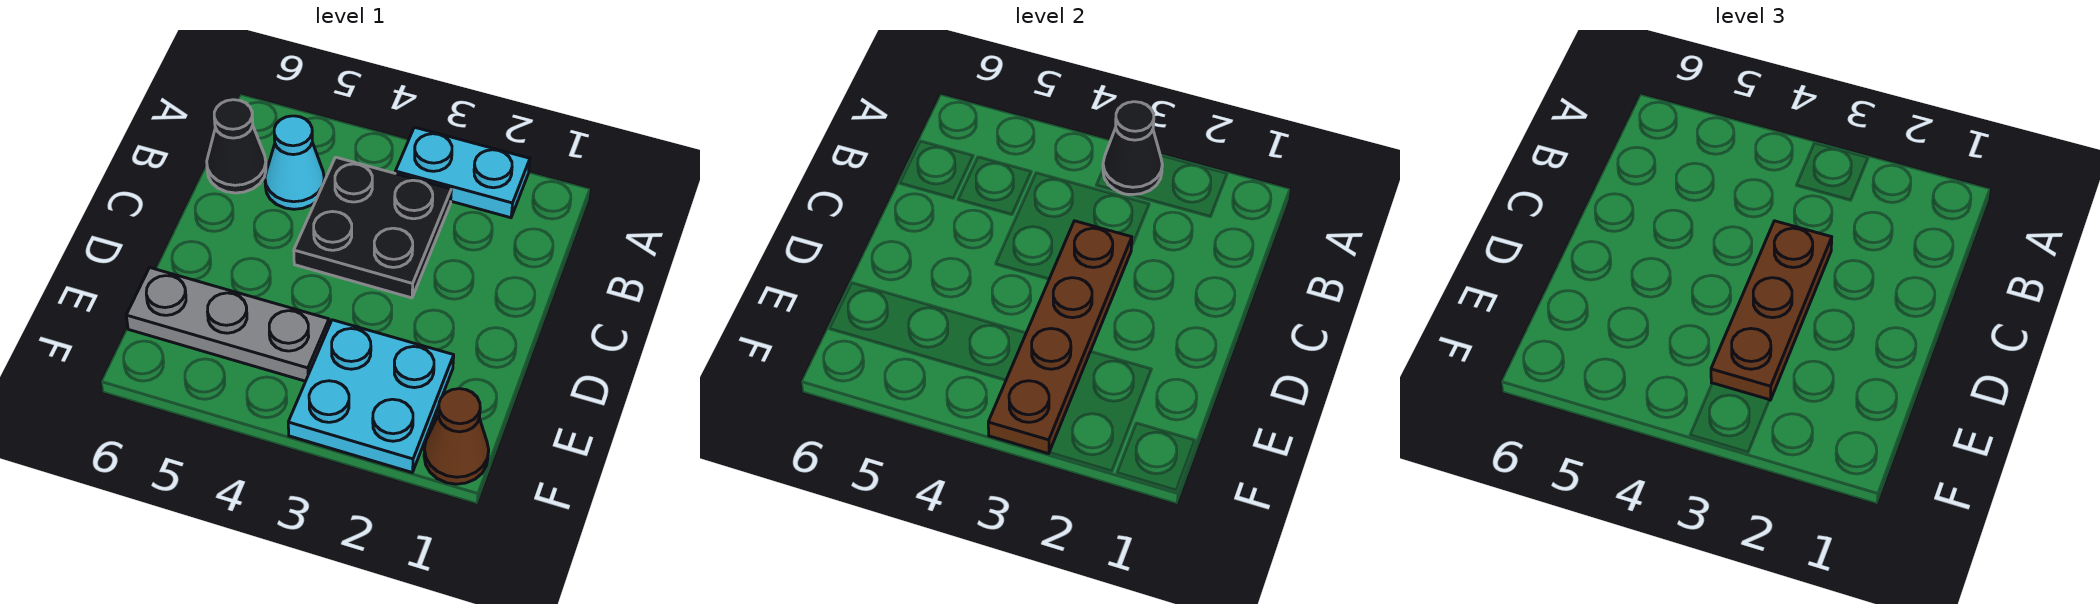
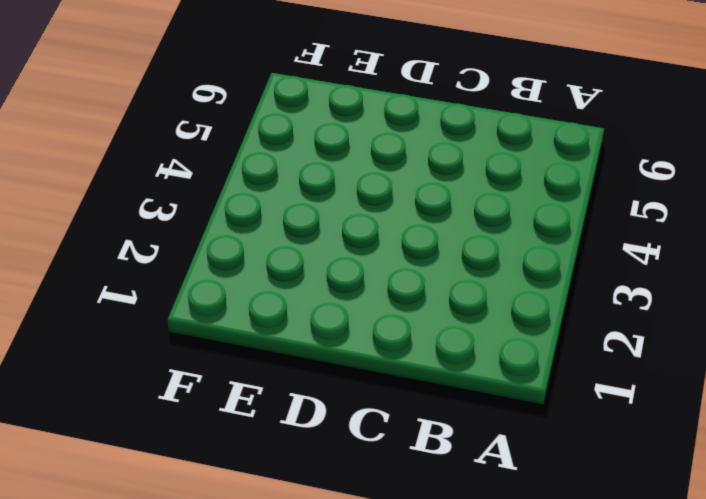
none -> cyan 1x2 plate [395,127,530,218]
none -> black 2x2 plate [294,157,451,298]

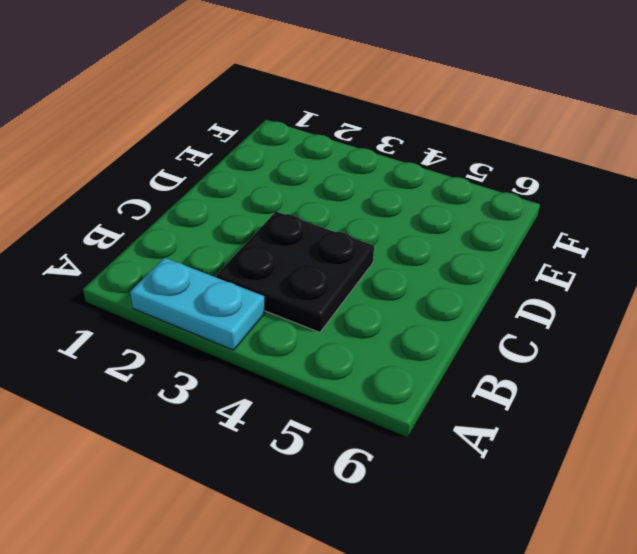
none -> cyan 1x1 cone [265,116,324,209]
none -> black 1x1 cone [207,100,266,193]

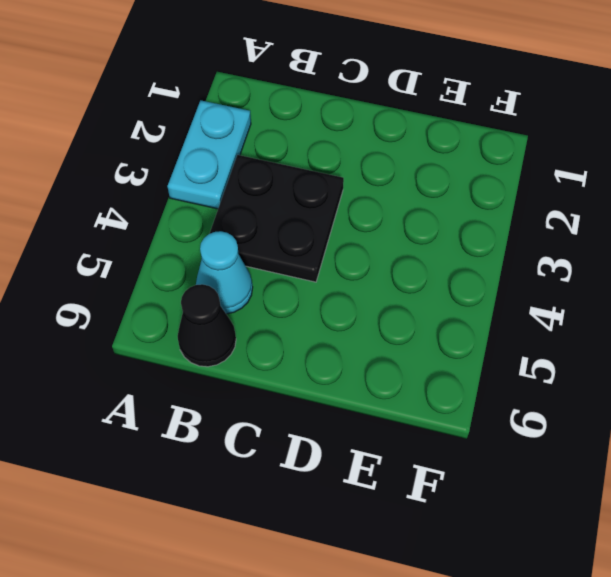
none -> cyan 2x2 plate [288,320,454,472]
none -> grey 1x3 plate [126,268,329,381]

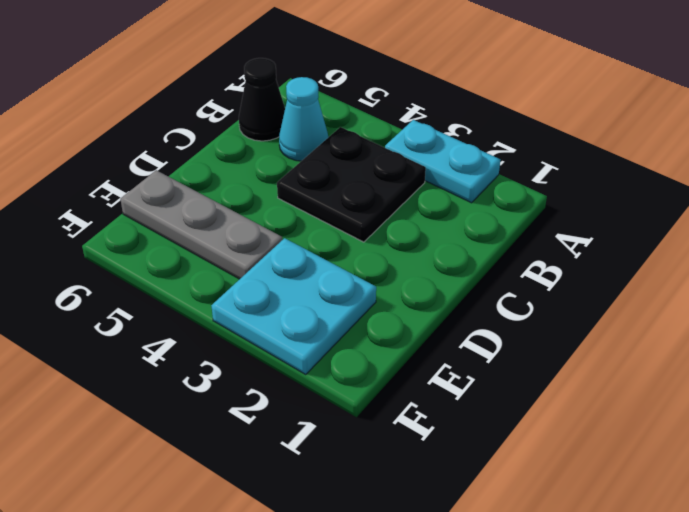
none -> brown 1x1 cone [424,389,489,484]
none -> black 1x1 cone [1103,102,1162,195]

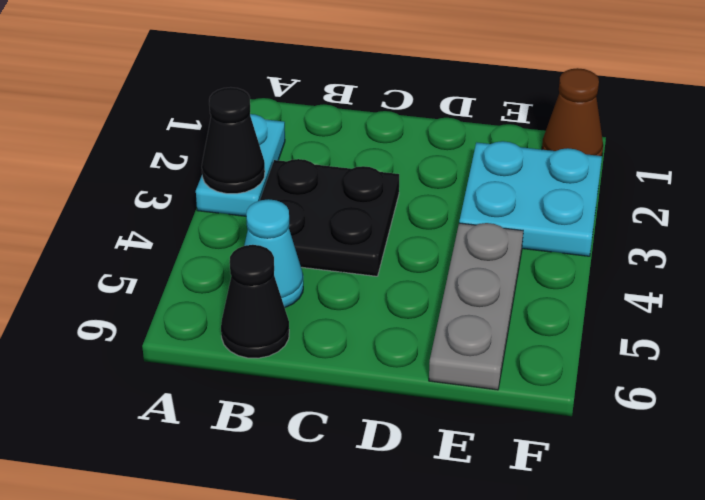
none -> brown 1x4 plate [988,221,1132,454]
none -> brown 1x3 plate [1711,221,1832,400]

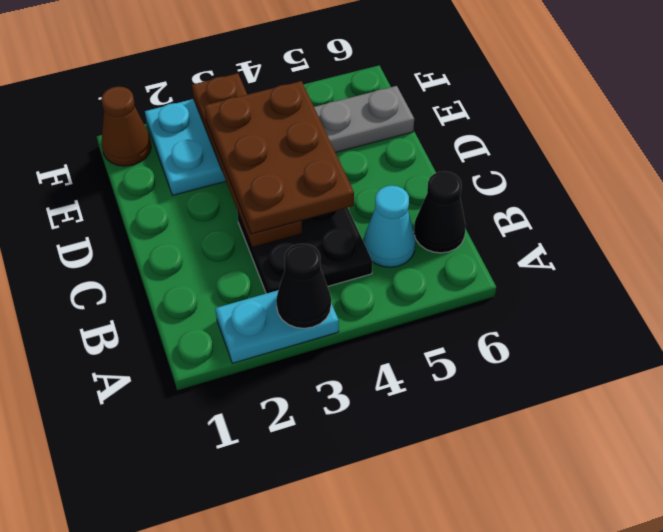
brown 2x3 plate [204,81,354,234] -> brown 1x3 plate [1711,221,1832,400]

